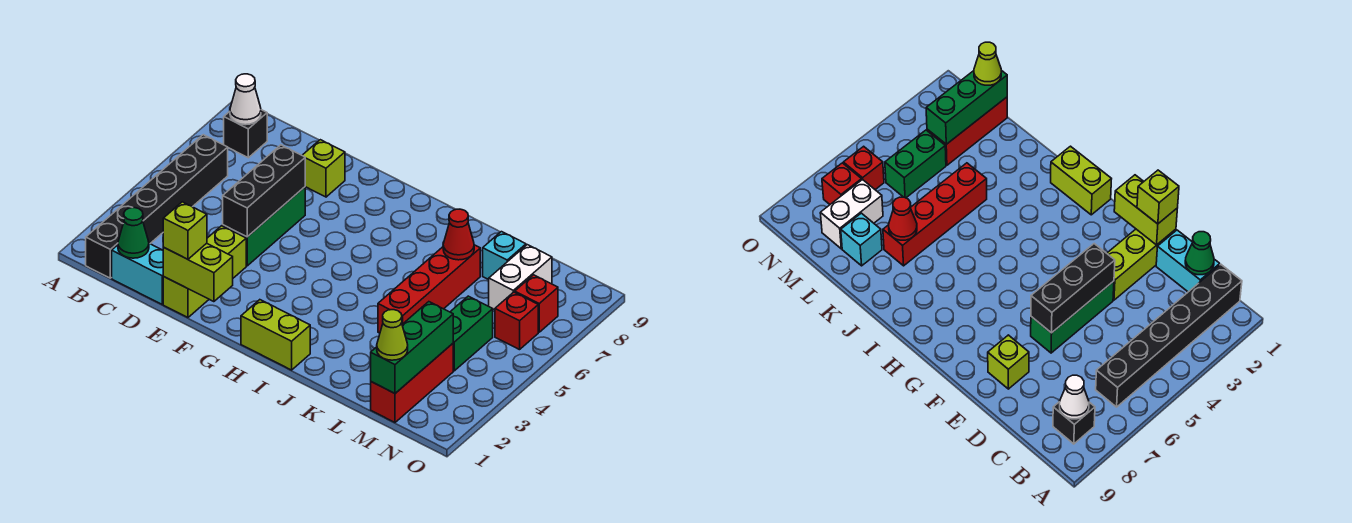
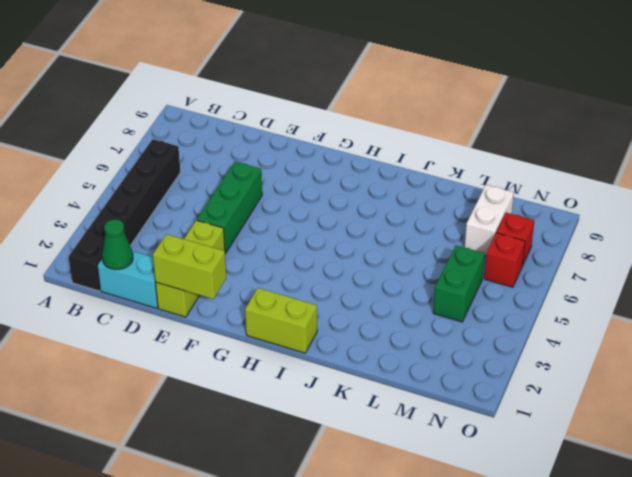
none -> black 1x1 brick [224,110,267,158]
none -> lime 1x1 brick [302,140,345,197]
none -> red 1x4 brick [378,245,480,333]

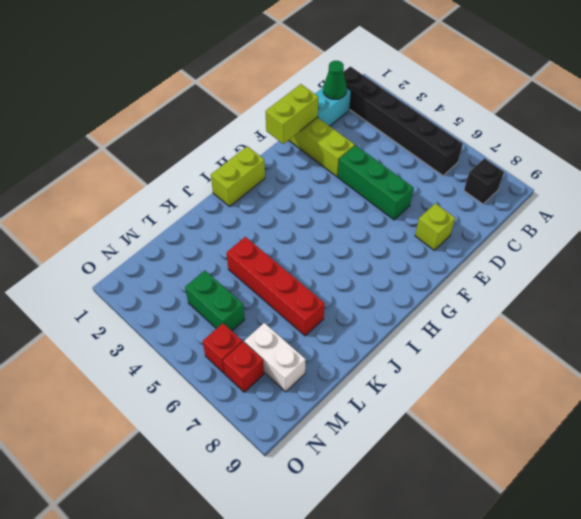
none -> cyan 1x1 brick [483,232,526,280]
none -> red 1x3 brick [371,344,453,422]
none -> white 1x1 cone [230,74,261,125]

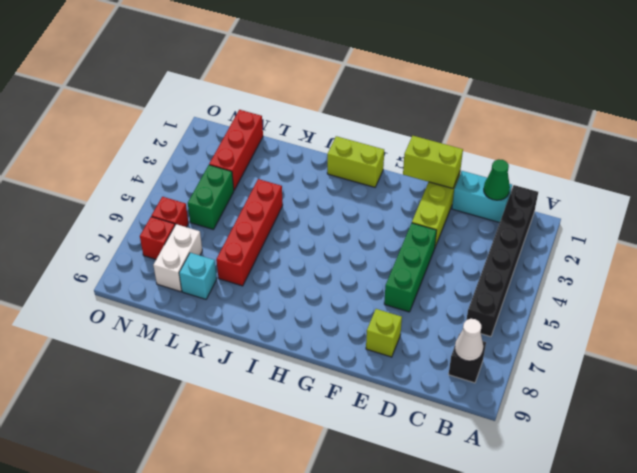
none -> black 1x3 brick [223,145,305,237]
none -> red 1x1 cone [443,209,474,260]
none -> green 1x3 brick [371,302,453,393]

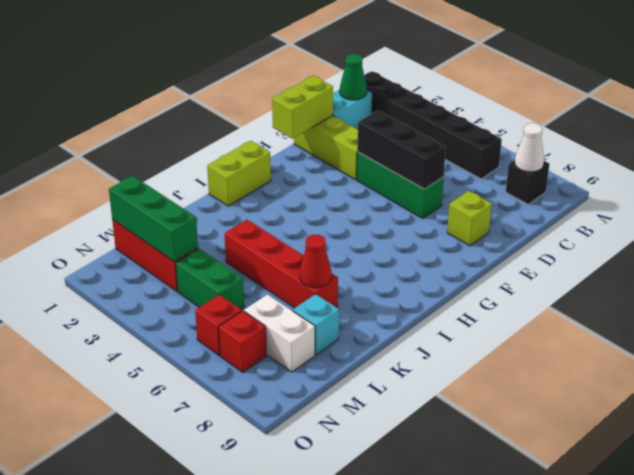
none -> lime 1x1 brick [163,202,207,259]
none -> lime 1x1 cone [377,310,408,360]

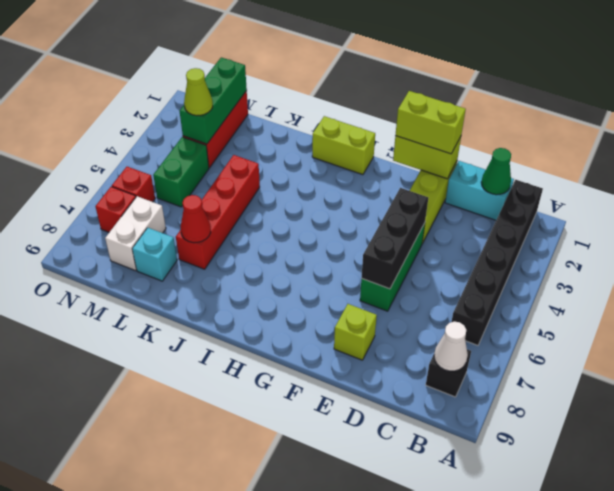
lime 1x2 brick [395,91,466,154] -> lime 1x1 brick [163,202,207,259]
lime 1x1 cone [184,68,213,116] -> lime 1x1 cone moved to [377,310,408,360]

